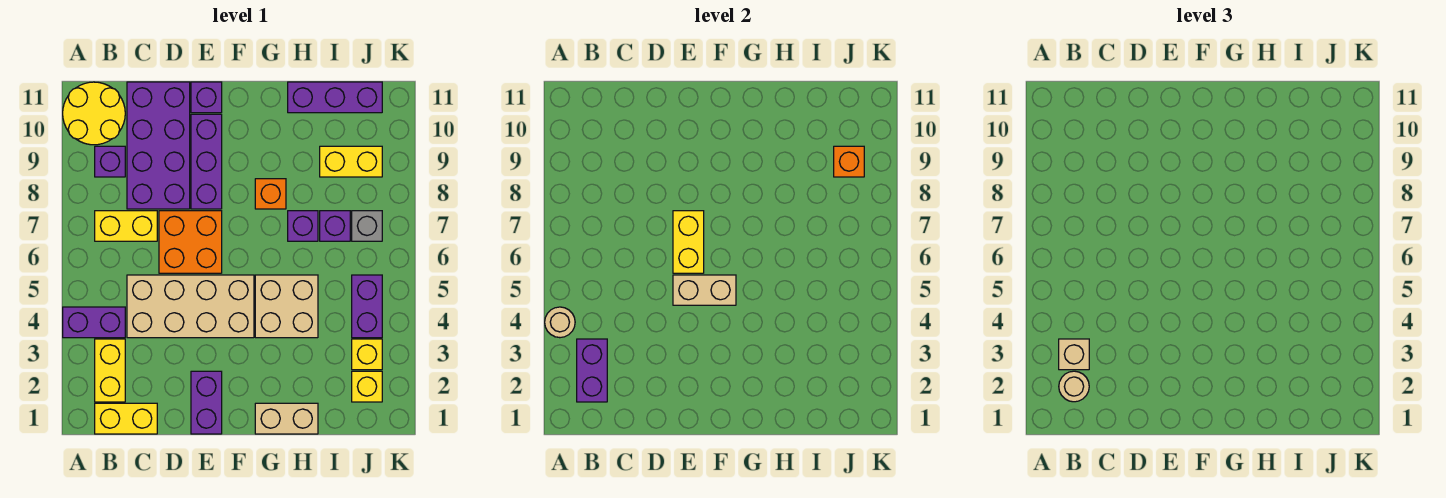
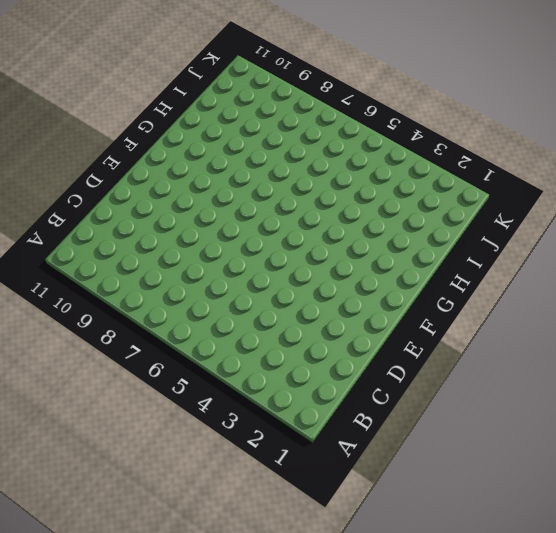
none -> purple 1x2 brick [63,307,125,338]
none -> yellow 2x2 round brick [63,82,125,145]
none -> yellow 1x2 brick [95,403,157,434]
none -> yellow 1x2 brick [95,339,125,402]

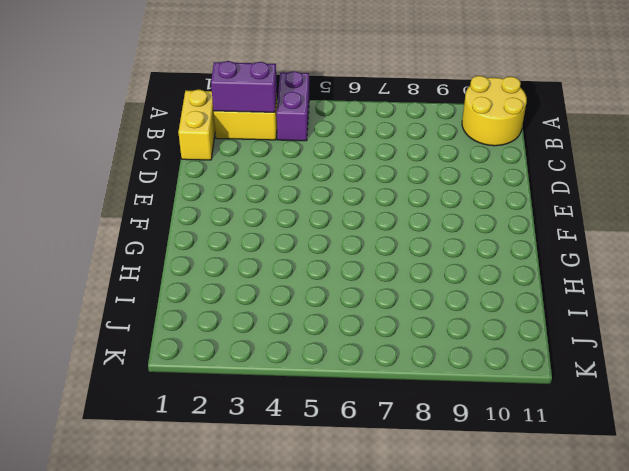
none -> yellow 1x2 brick [95,211,157,241]
none -> purple 1x1 brick [95,146,125,177]
none -> tan 2x4 brick [127,275,254,338]
none -> purple 2x4 brick [127,82,190,209]

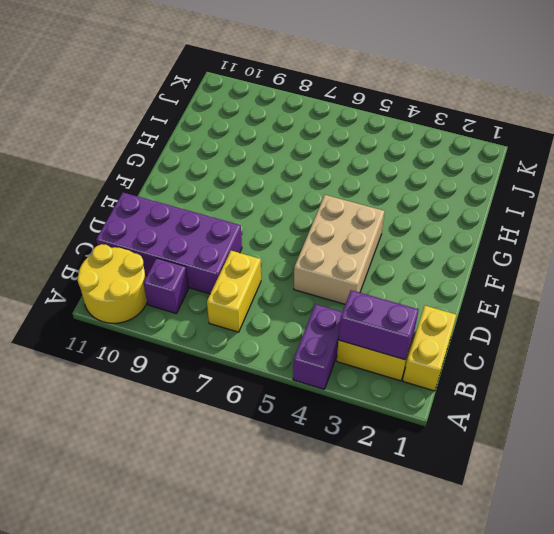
tan 2x3 brick [294,195,385,304] -> tan 2x4 brick [127,275,254,338]
none -> orange 2x2 brick [159,211,222,273]
none -> purple 1x2 brick [191,371,222,434]
none -> purple 1x3 brick [191,114,222,209]
none -> purple 1x1 brick [191,82,222,113]

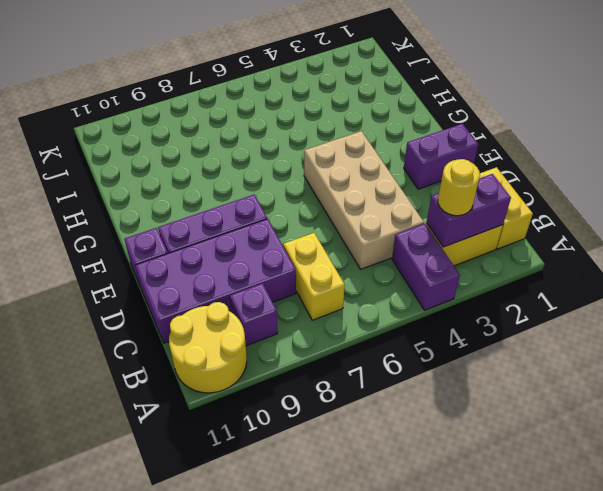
yellow 1x1 round brick [438,159,480,216] -> tan 1x1 brick [1059,339,1089,370]
none -> orange 2x2 brick [159,211,222,273]
none -> tan 1x2 brick [255,403,318,434]
none -> tan 2x2 brick [255,275,318,338]
none -> orange 1x1 brick [255,179,286,209]

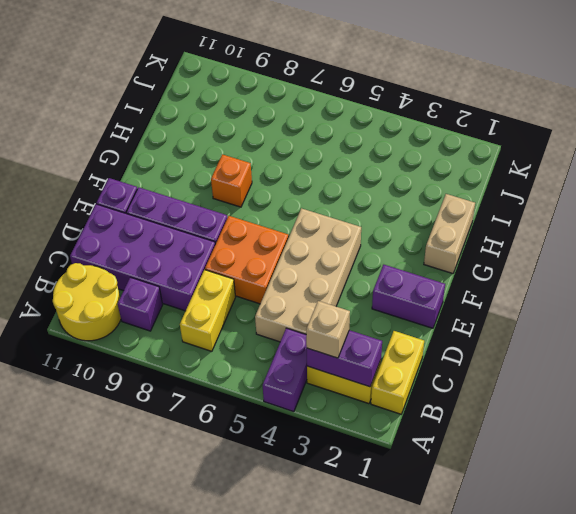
none -> tan 2x2 brick [255,275,318,338]
none -> purple 1x1 brick [288,211,318,241]
none -> purple 1x3 brick [288,82,382,113]
none -> purple 1x1 brick [320,211,350,241]

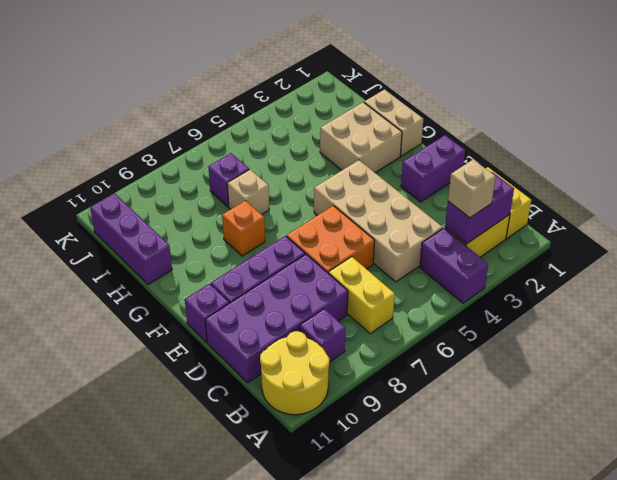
tan 2x2 brick [320,102,402,173] -> tan 2x2 brick moved to [255,275,318,338]
tan 1x1 brick [227,169,269,215] -> purple 1x1 brick [288,211,318,241]
none -> yellow 1x2 brick [320,146,382,177]
none -> yellow 1x1 brick [352,371,382,402]
none -> yellow 1x1 brick [352,339,382,370]
none -> purple 1x2 brick [352,275,382,338]

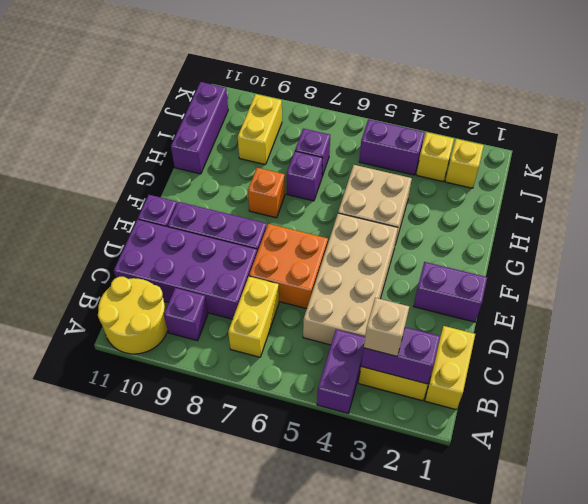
none -> tan 1x2 brick [255,403,318,434]
none -> grey 1x1 brick [352,211,382,241]
none -> tan 1x1 round brick [545,307,575,338]
none -> tan 1x2 brick [673,275,736,305]

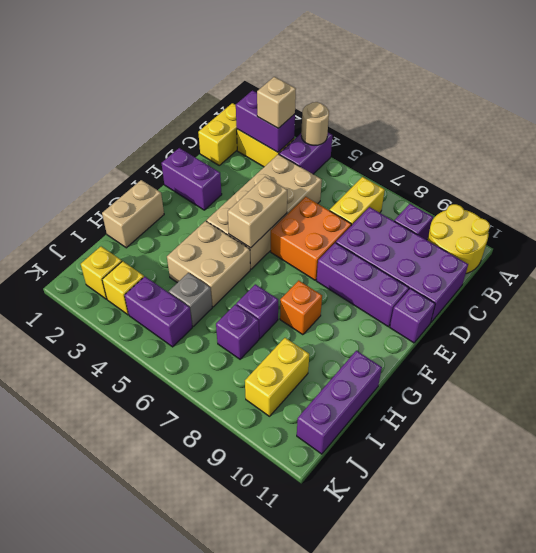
grey 1x1 brick [169,273,212,326] -> grey 1x1 brick moved to [352,211,382,241]
none -> yellow 1x2 brick [673,211,704,273]
none -> orange 1x1 brick [834,146,864,177]
none -> tan 1x1 round brick [1059,371,1089,402]

